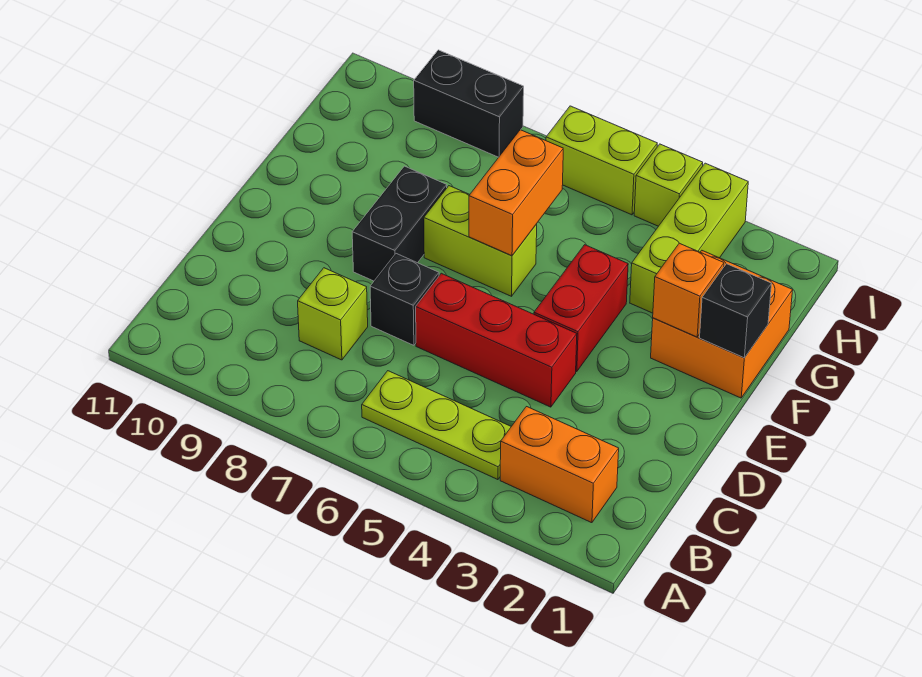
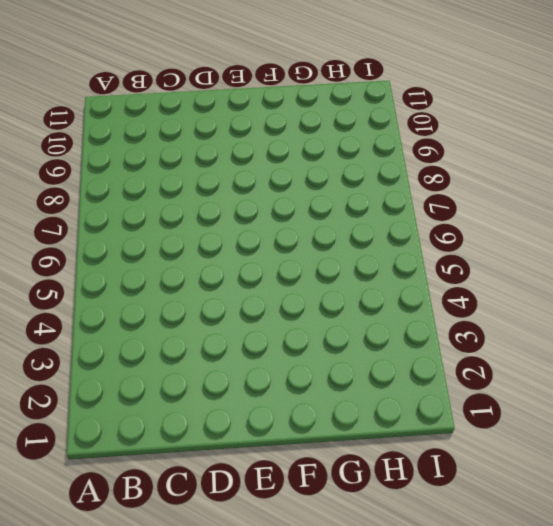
none -> orange 1x2 brick [500,407,619,523]
none -> lime 1x3 plate [362,371,511,480]
none -> lime 1x1 brick [298,268,368,360]

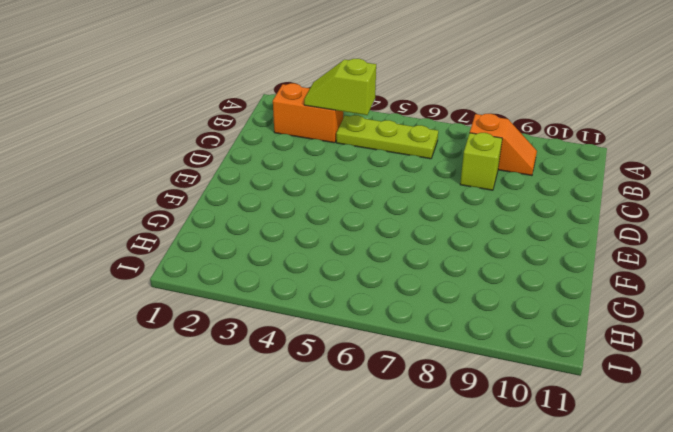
lime 1x2 slope [304,59,376,115] -> none
orange 1x2 slope [470,114,537,175] -> none
none -> red 1x3 brick [416,273,577,407]
none -> black 1x1 brick [370,254,439,345]
none -> red 1x2 brick [534,245,628,372]

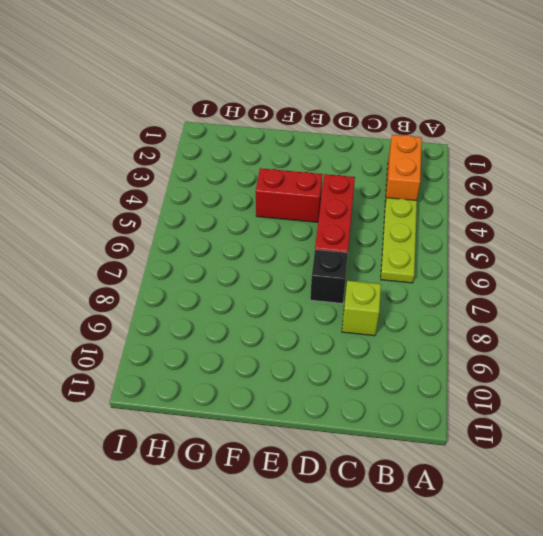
none -> black 1x2 brick [352,166,447,281]
none -> orange 2x2 brick [651,251,793,398]
none -> lime 1x2 brick [424,186,537,296]

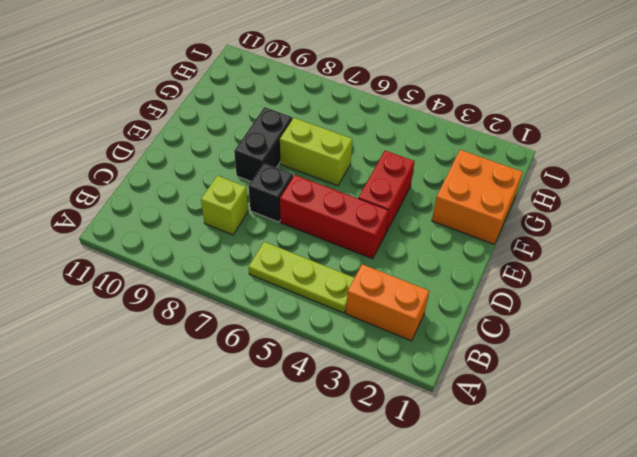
none -> lime 1x3 brick [630,163,748,313]
none -> lime 1x1 brick [634,144,703,226]
none -> lime 1x2 brick [546,106,657,215]

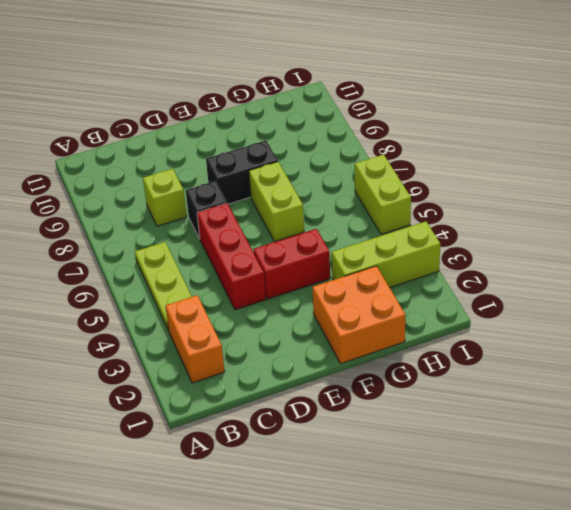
none -> lime 1x1 brick [634,144,703,226]
none -> black 1x2 brick [414,50,524,157]
none -> black 1x1 brick [700,264,772,358]

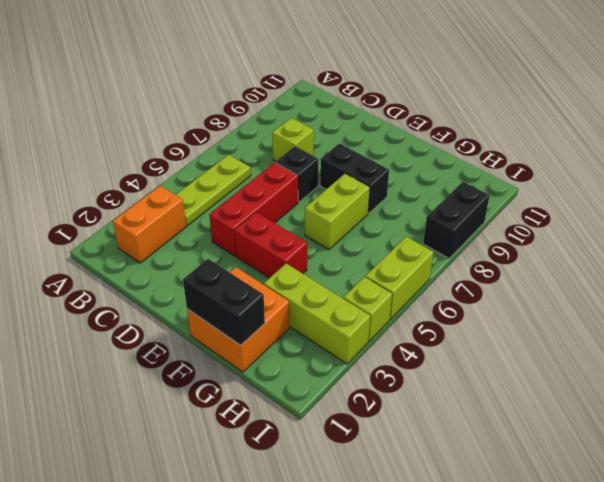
black 1x2 brick [183,259,265,345] -> black 1x1 brick [700,264,772,358]
none -> orange 1x1 brick [653,243,724,337]
none -> orange 1x2 brick [469,130,563,256]

